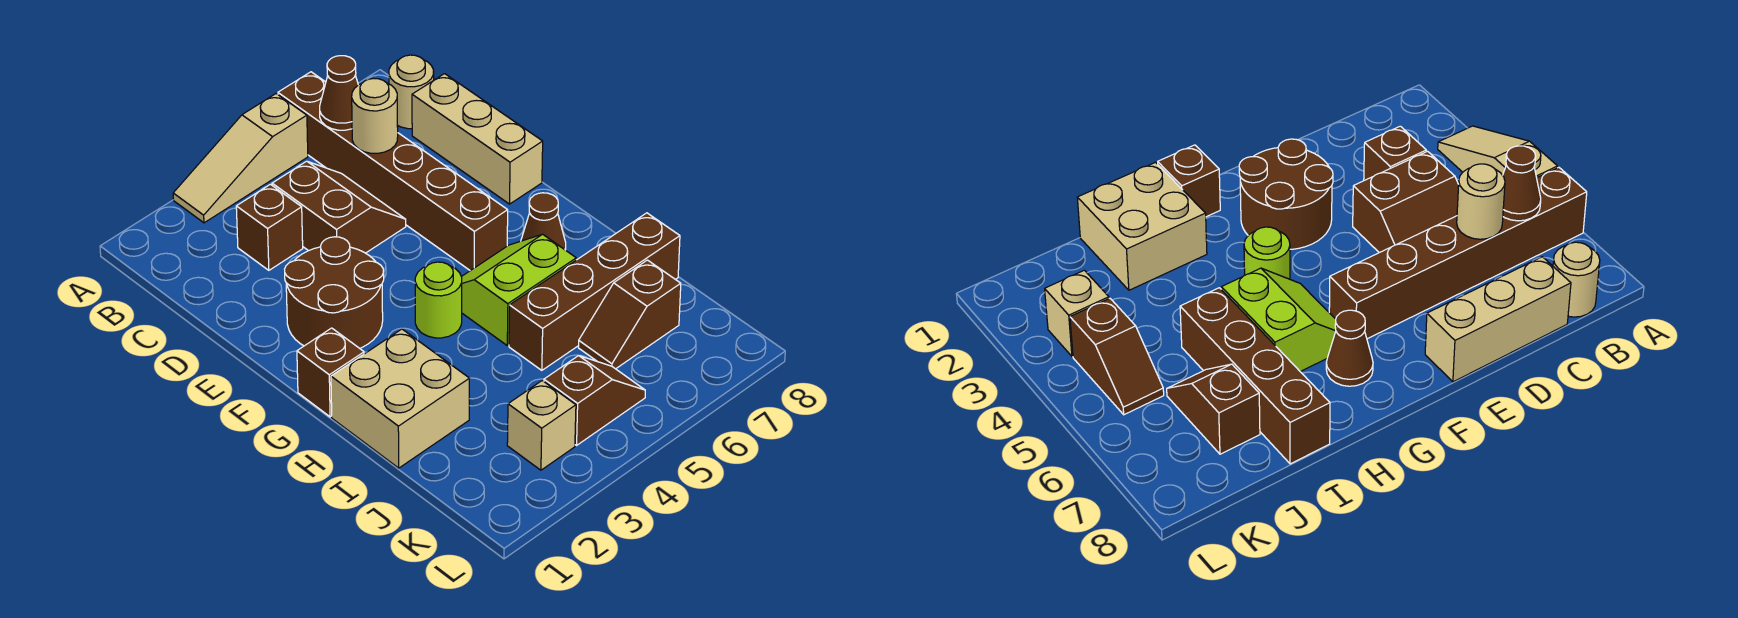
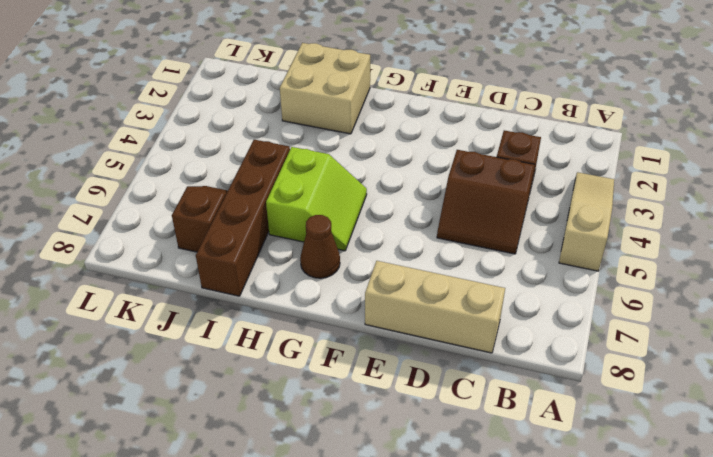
none -> brown 1x6 brick [278,72,508,271]
none -> tan 1x1 round brick [389,55,434,129]
none -> brown 2x2 round brick [285,237,384,348]

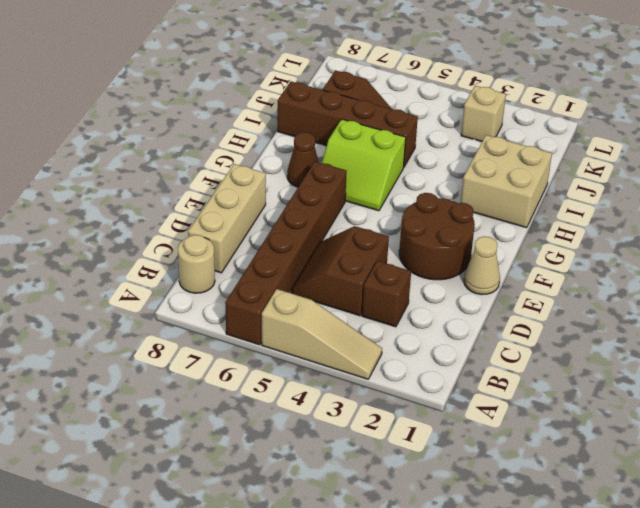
tan 1x1 cone [464,236,500,295] -> none
none -> brown 1x1 brick [297,328,364,417]
none -> lime 1x1 round brick [415,262,462,338]
none -> brown 1x2 slope [544,356,645,445]

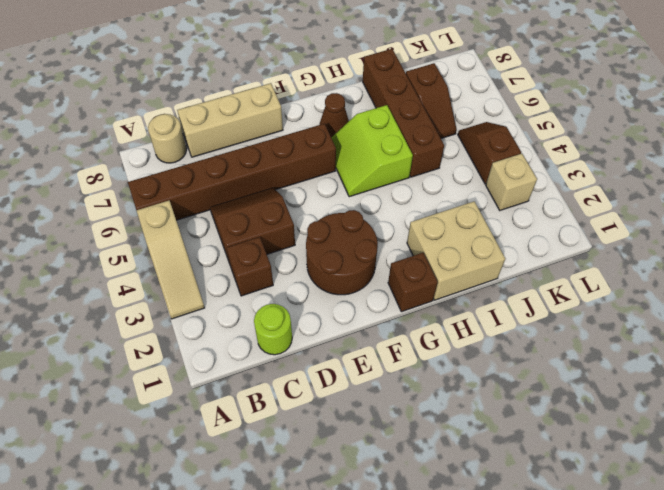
lime 1x1 round brick [254,304,292,355] -> lime 1x1 round brick moved to [415,262,462,338]
none -> brown 1x1 cone [320,56,358,130]
none -> tan 1x1 round brick [352,78,398,153]

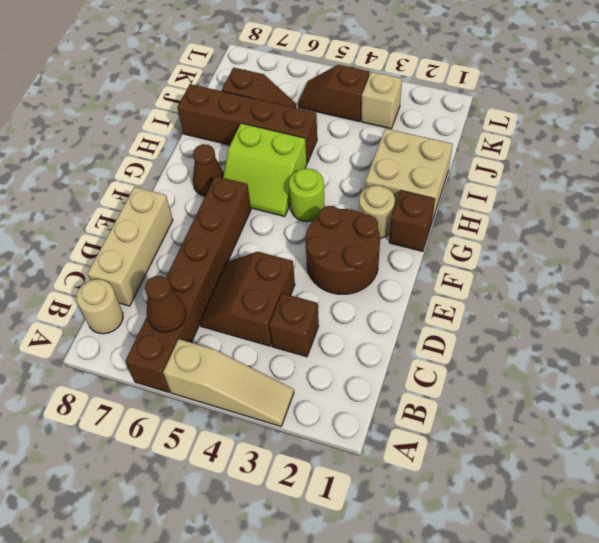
tan 1x1 round brick [359,185,395,238] -> tan 1x1 round brick moved to [352,78,398,153]

